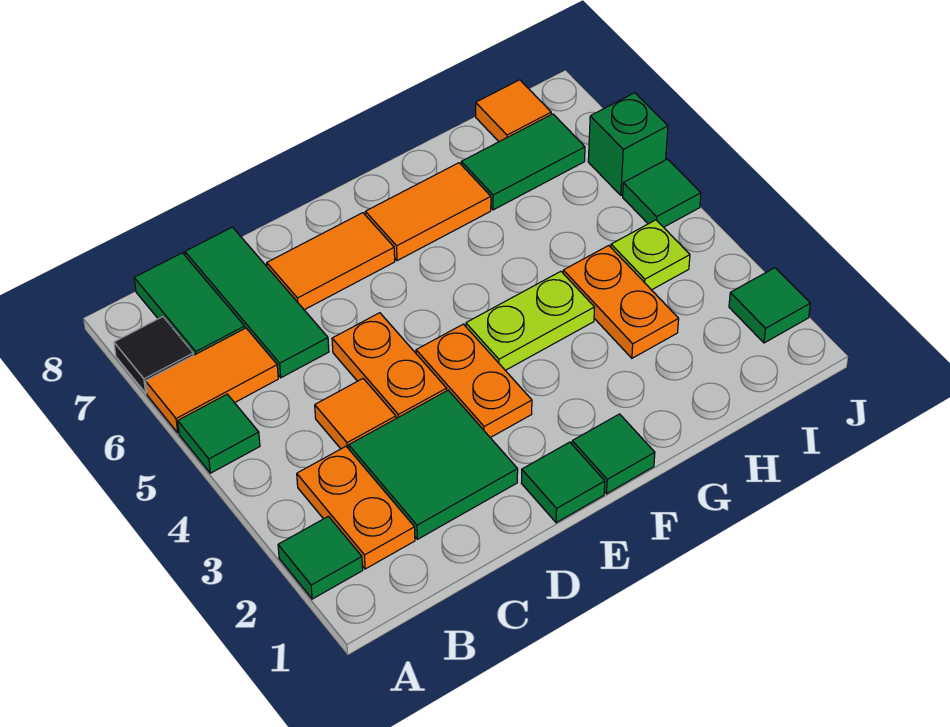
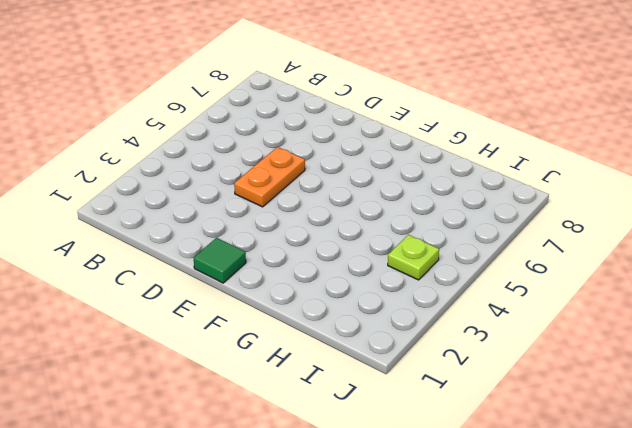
none -> green 1x1 tile [278,516,363,599]
none -> green 1x1 tile [178,394,260,473]
none -> orange 1x2 tile [146,328,278,433]

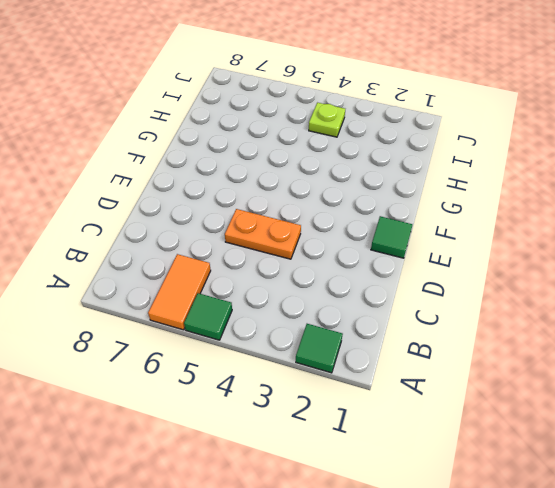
none -> black 1x1 tile [114,317,194,393]
none -> orange 1x2 plate [297,446,415,569]
none -> green 1x2 tile [134,253,245,355]

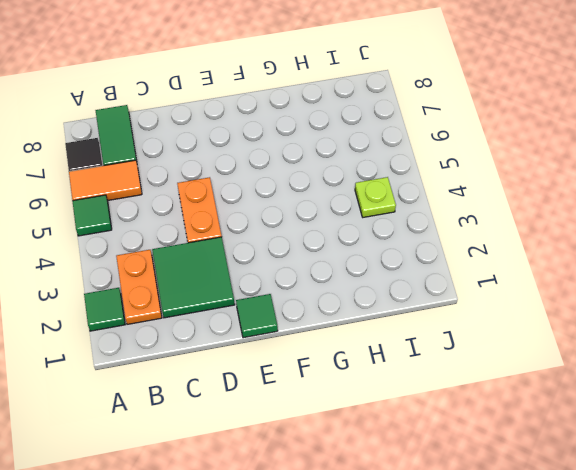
none -> orange 1x1 tile [315,379,396,449]
none -> green 1x3 tile [185,227,329,378]
none -> orange 1x2 tile [267,213,395,310]

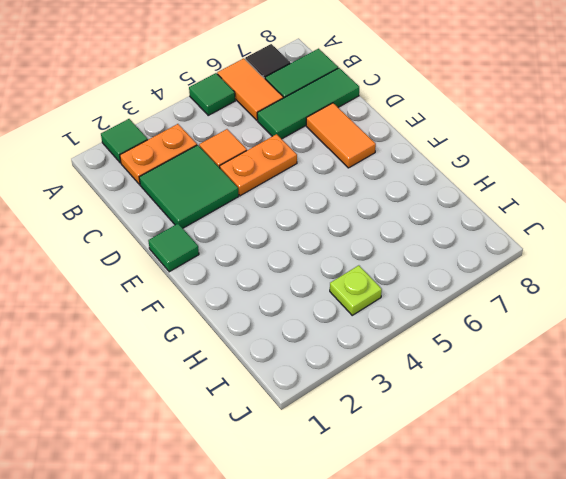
none -> orange 1x2 plate [416,324,532,438]
none -> green 1x1 tile [572,414,655,494]
none -> lime 1x2 plate [466,271,595,370]

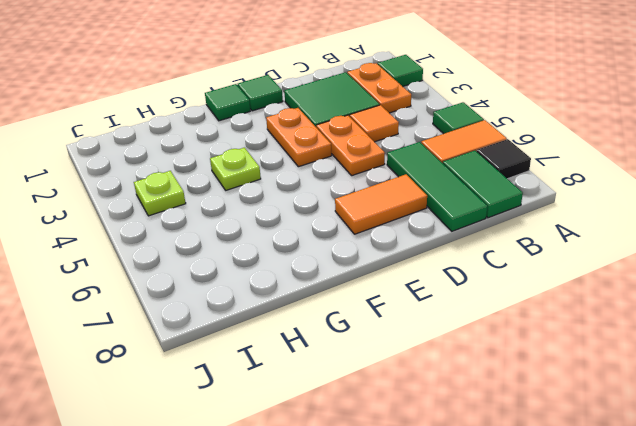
lime 1x1 plate [210,148,261,190] -> lime 1x2 plate [466,271,595,370]
none -> orange 1x2 tile [365,163,491,261]
none -> orange 1x2 plate [563,245,679,358]
none -> green 1x2 tile [461,114,585,210]

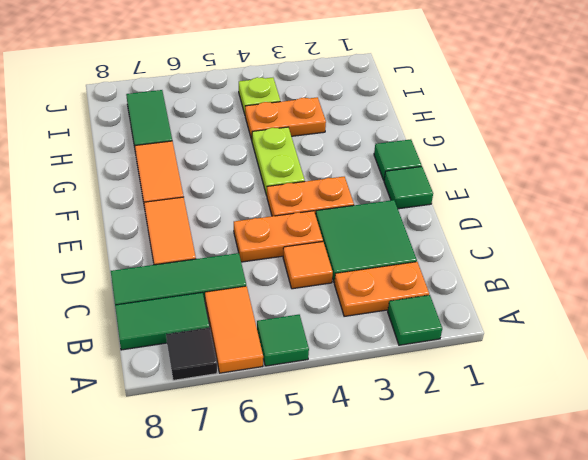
none -> orange 1x1 tile [476,80,551,142]
none -> green 1x1 tile [729,268,810,343]
none -> green 1x1 tile [623,159,701,227]

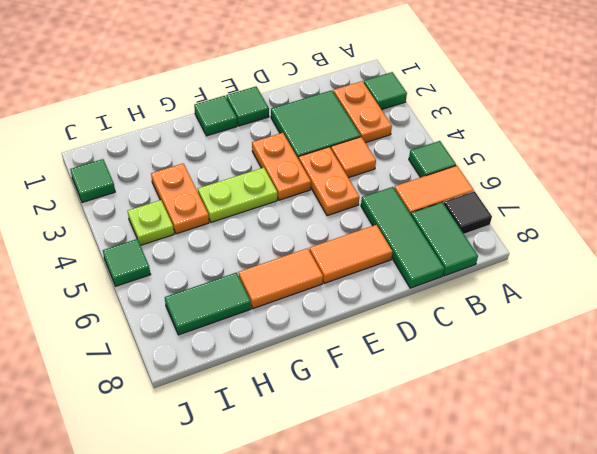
none -> orange 1x1 tile [476,80,551,142]
none -> green 1x1 brick [588,93,668,195]

